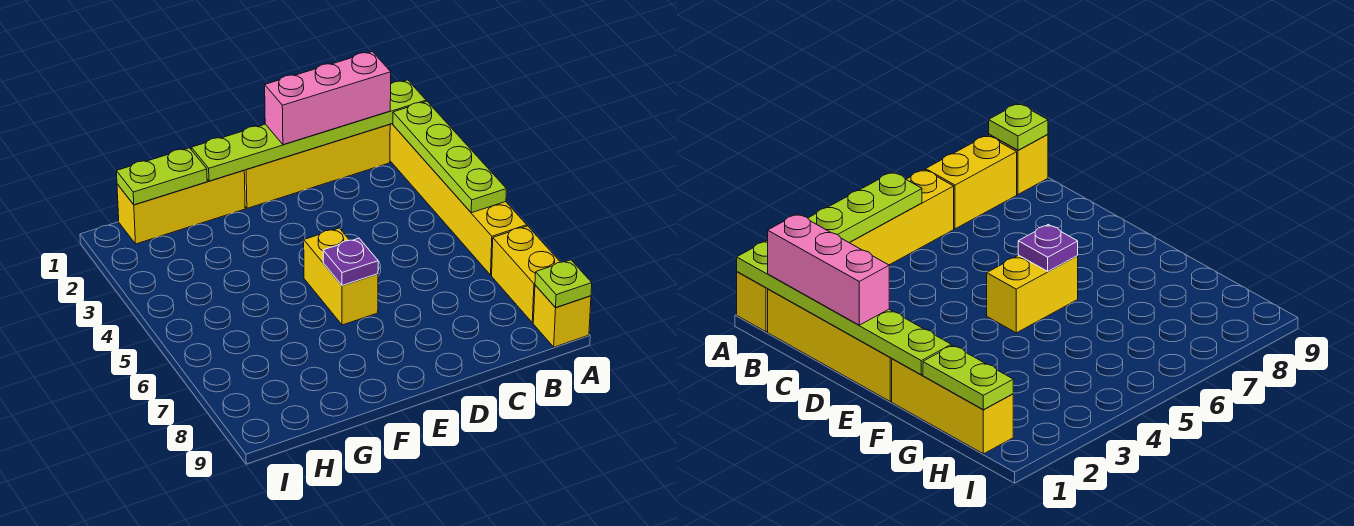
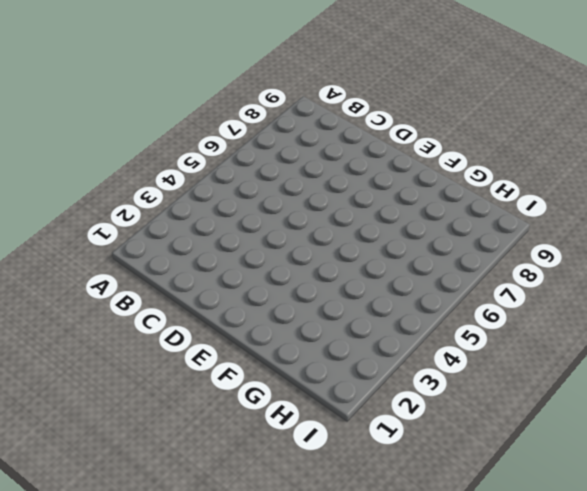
none -> yellow 1x6 brick [390,123,527,275]
none -> yellow 1x2 brick [492,226,560,323]
none -> yellow 1x1 brick [533,285,591,347]

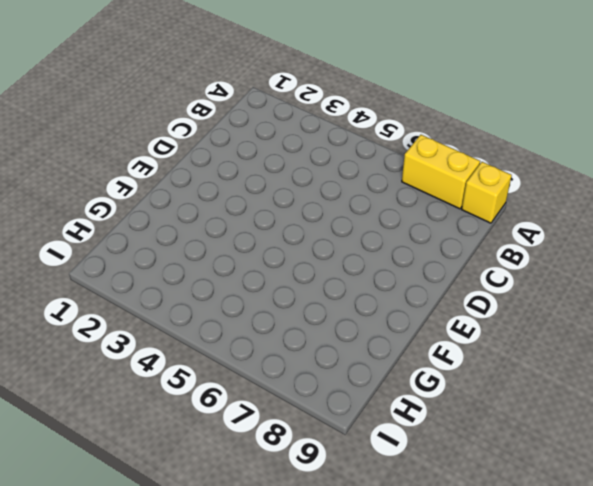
none -> yellow 1x6 brick [390,123,527,275]
none -> yellow 1x4 brick [244,124,390,208]
none -> yellow 1x2 brick [304,228,378,325]

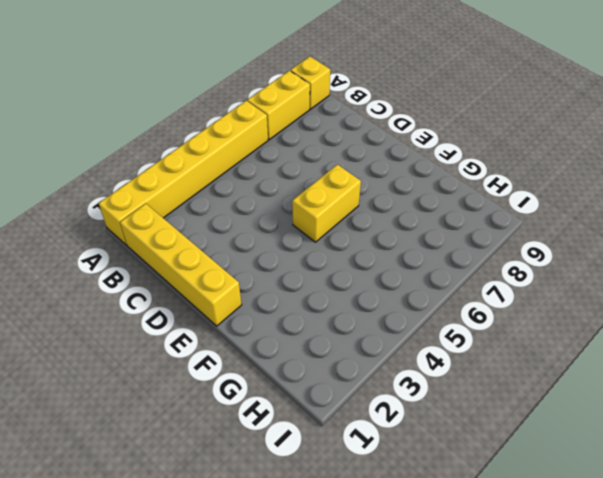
none -> yellow 1x3 brick [117,170,245,244]
none -> lime 1x6 plate [191,80,426,181]
none -> lime 1x4 plate [393,101,506,213]

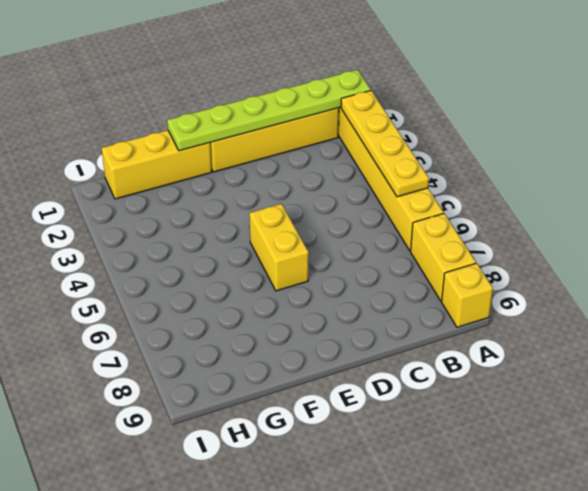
yellow 1x4 plate [341,91,429,197] -> lime 1x4 plate [393,101,506,213]
none -> lime 1x1 plate [535,260,592,308]
none -> purple 1x1 plate [323,238,378,286]
none -> lime 1x2 plate [116,148,207,205]

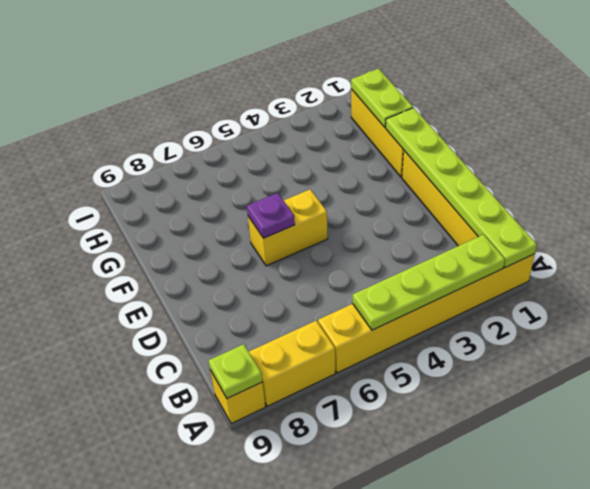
none -> pink 1x3 brick [265,52,391,145]

